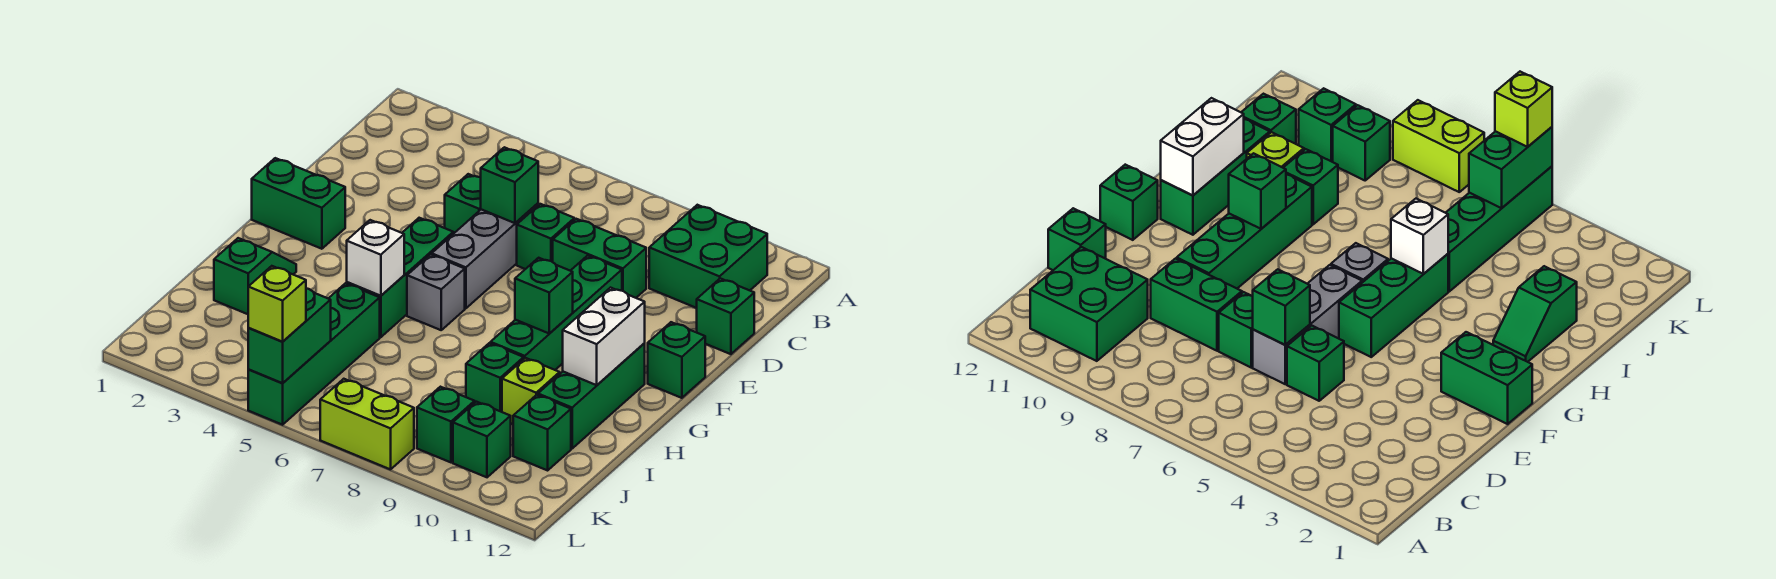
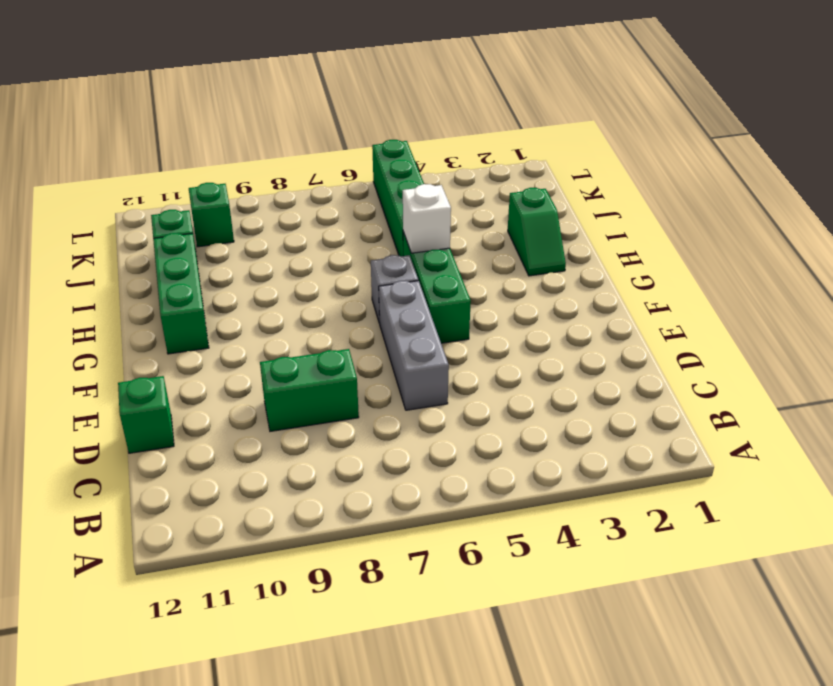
none -> green 2x2 brick [649,205,767,308]
none -> green 1x1 brick [445,174,481,234]
none -> green 1x1 brick [517,204,574,269]

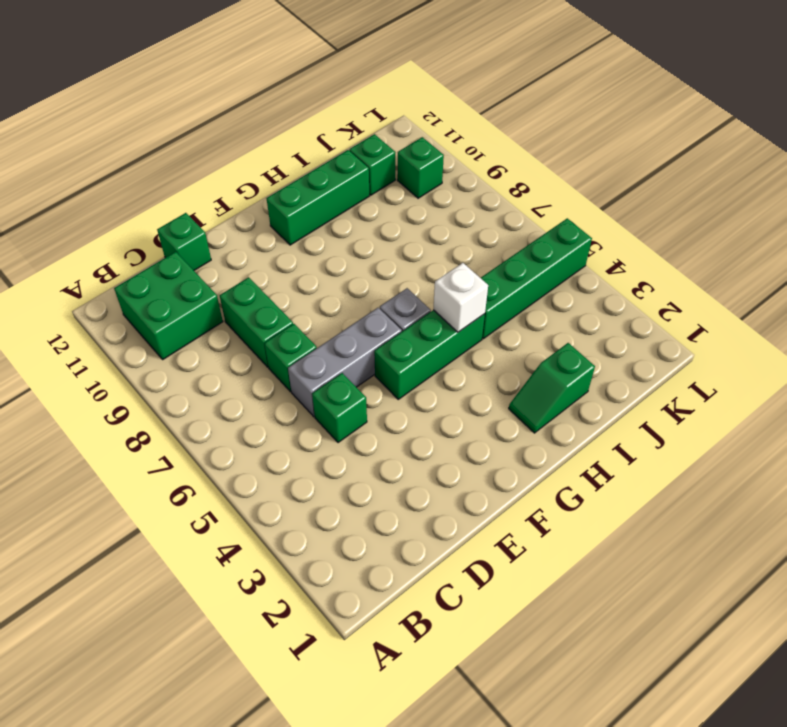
none -> green 1x4 brick [491,255,622,370]
none -> green 1x2 brick [252,158,345,249]
none -> green 1x1 brick [648,322,705,398]

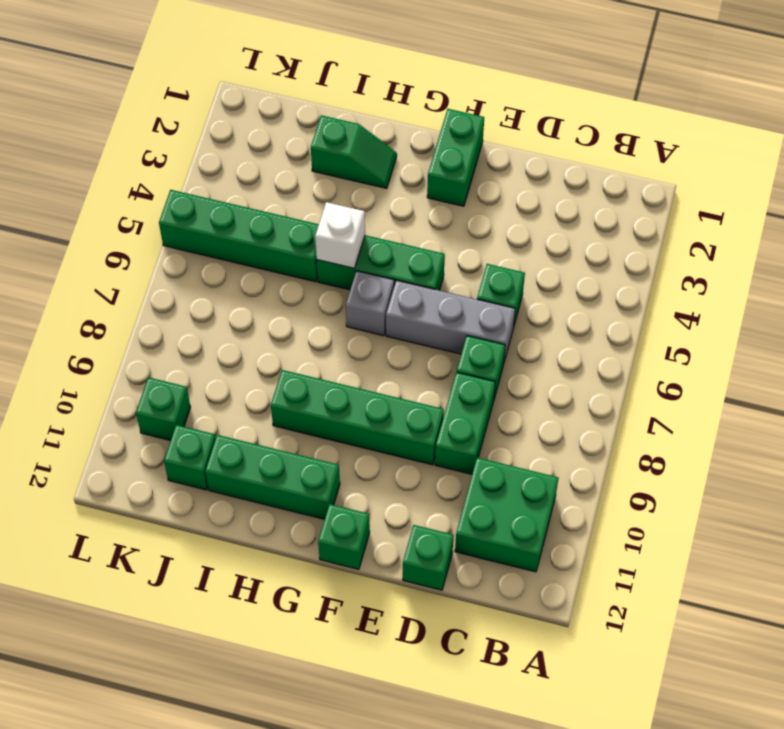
none -> green 1x1 brick [466,343,524,412]
none -> lime 1x1 brick [502,358,560,424]
none -> green 1x1 brick [417,387,475,462]

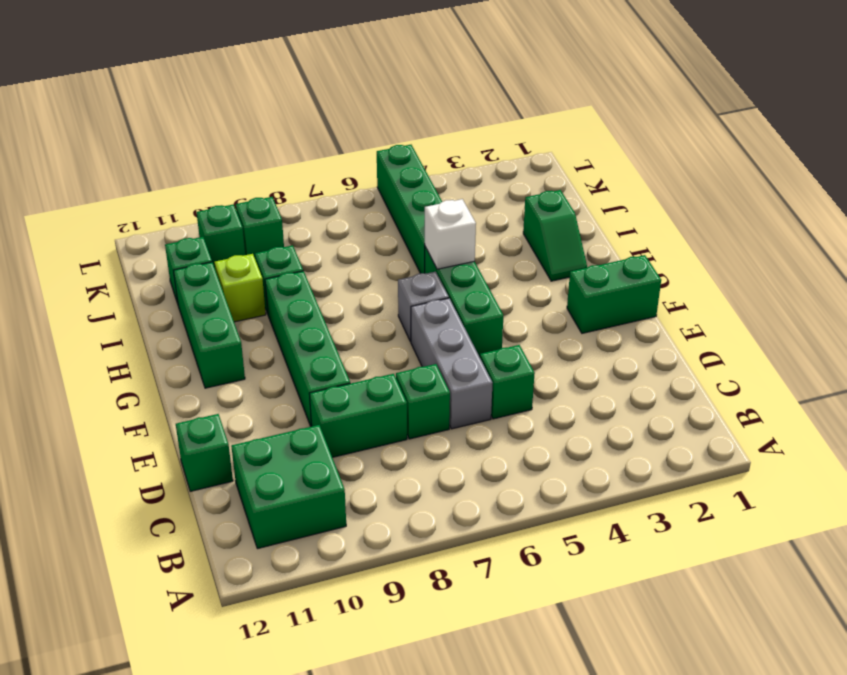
none -> green 1x1 brick [648,322,705,398]
none -> lime 1x2 brick [320,379,414,469]
none -> green 1x1 brick [481,147,538,223]

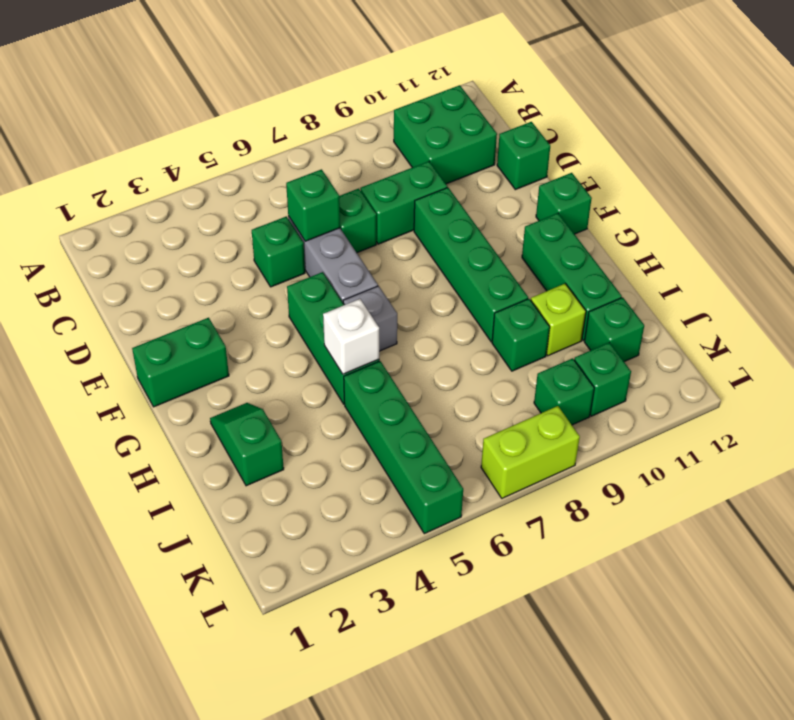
none -> green 1x1 brick [515,258,573,334]
none -> white 1x2 brick [563,288,645,385]
none -> green 1x2 brick [248,288,331,383]

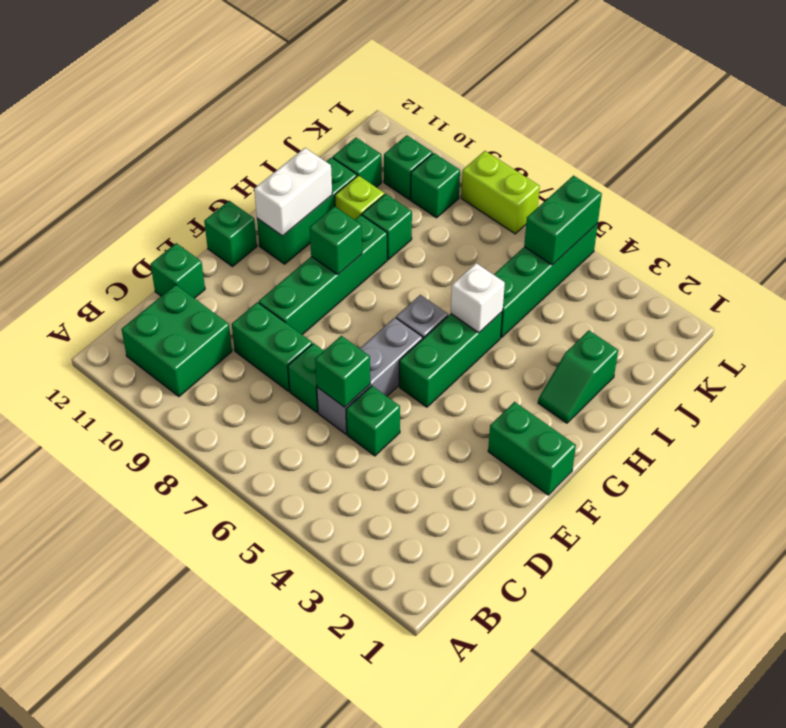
none -> lime 1x1 brick [248,266,306,342]

